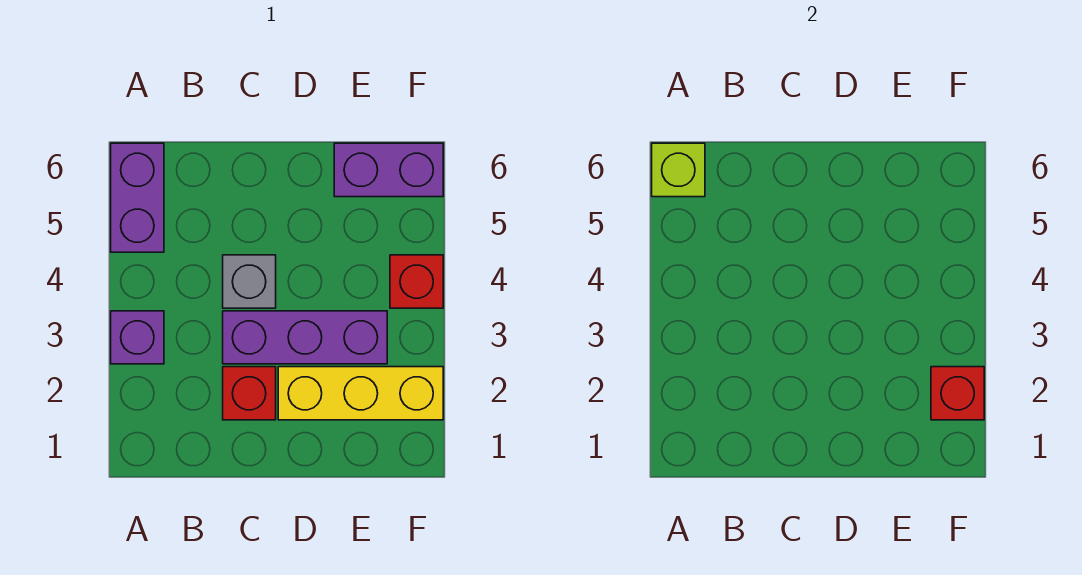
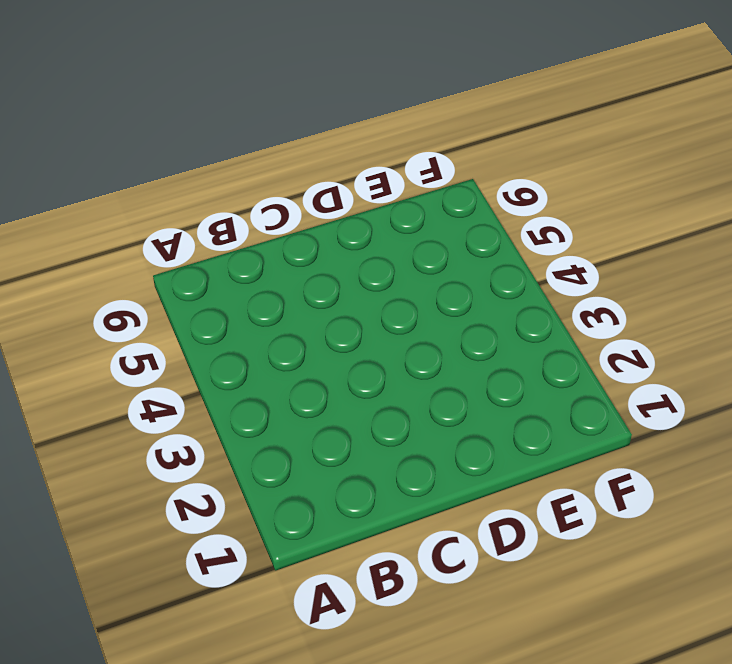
none -> purple 1x1 brick [111,311,164,364]
none -> purple 1x2 brick [111,143,164,252]

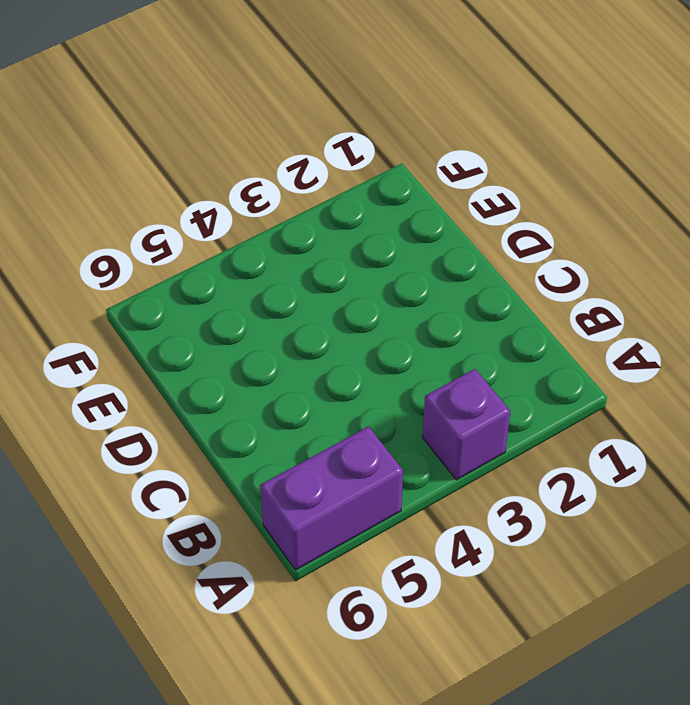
none -> red 1x1 brick [223,367,276,420]
none -> purple 1x3 brick [223,311,387,364]

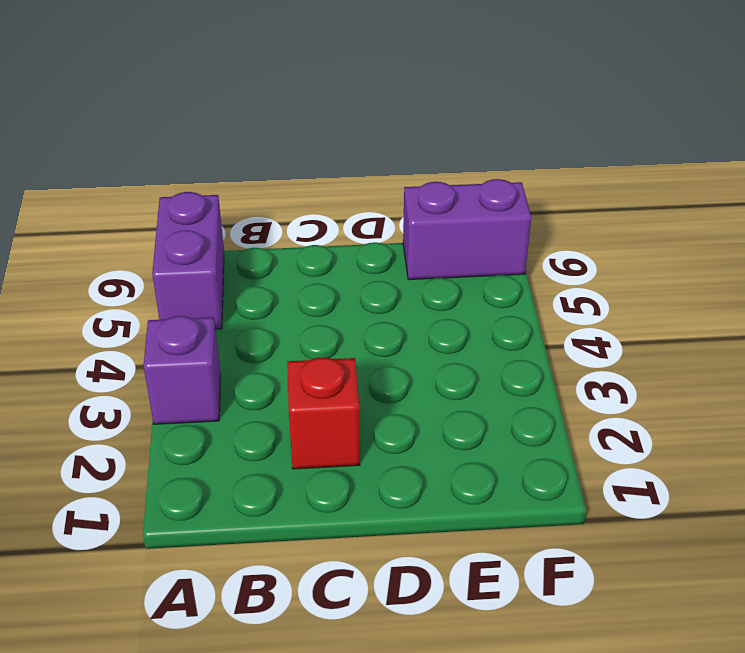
none -> purple 1x3 brick [223,311,387,364]
none -> grey 1x1 brick [223,255,276,308]

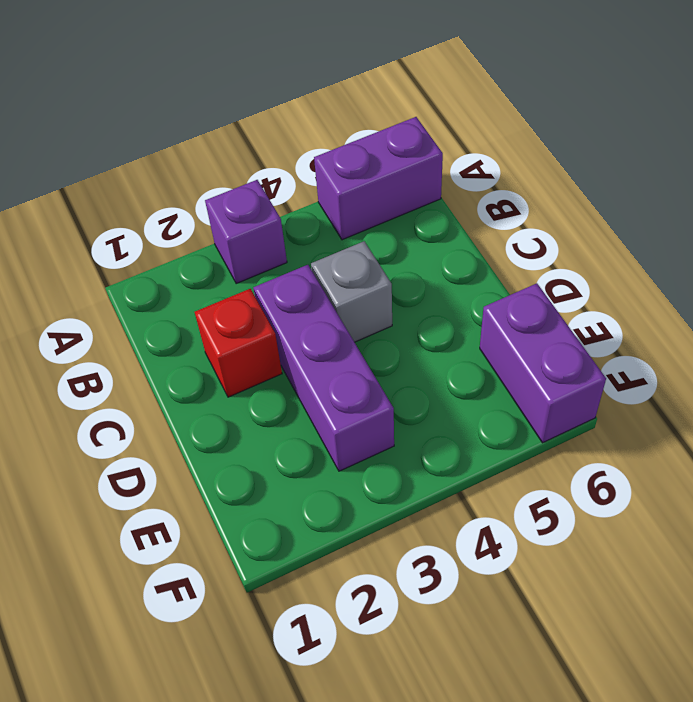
none -> yellow 1x3 brick [278,367,443,420]
none -> red 1x1 brick [390,255,443,308]

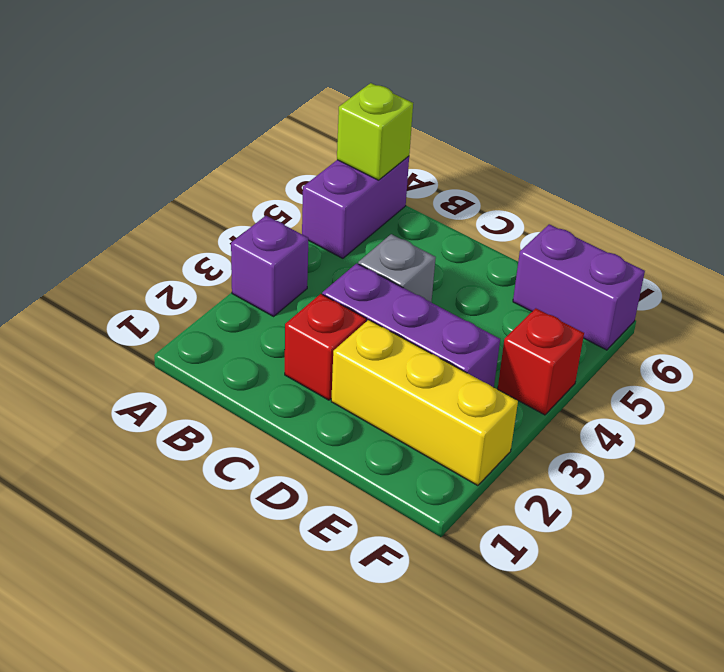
none -> red 1x1 brick [931,367,984,420]

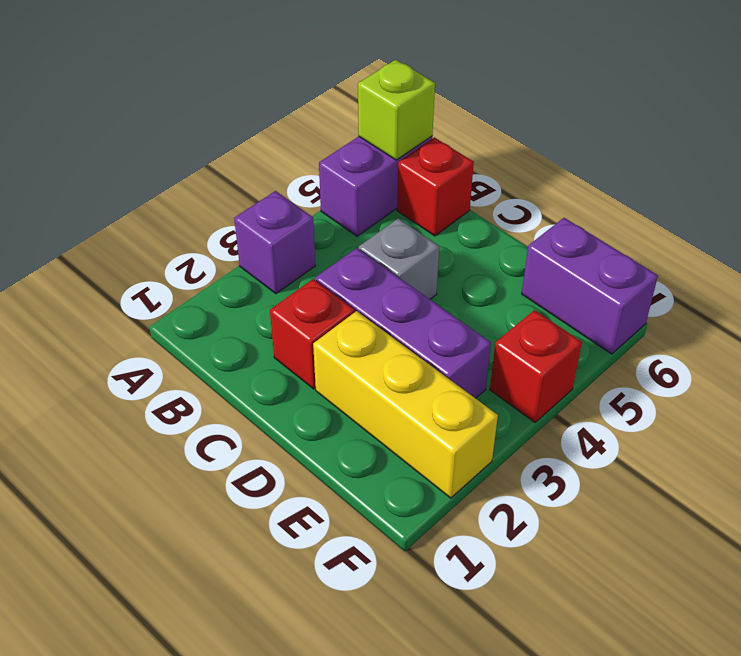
red 1x1 brick [397,138,474,236] -> red 1x1 brick moved to [931,367,984,420]

